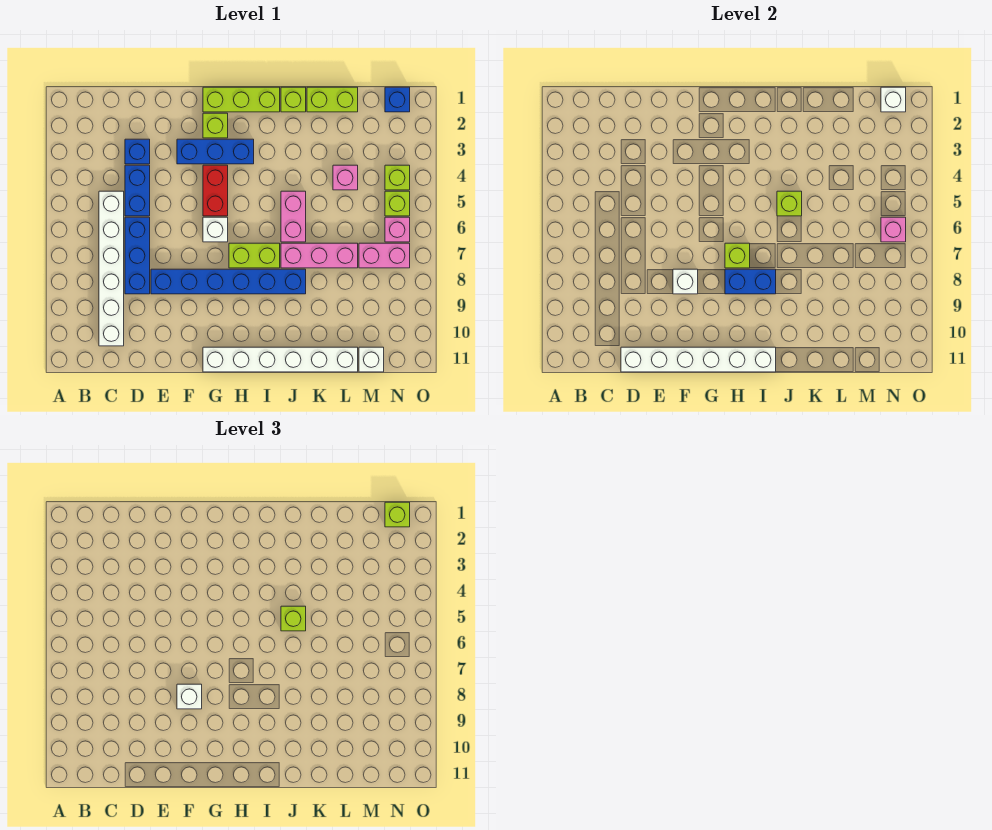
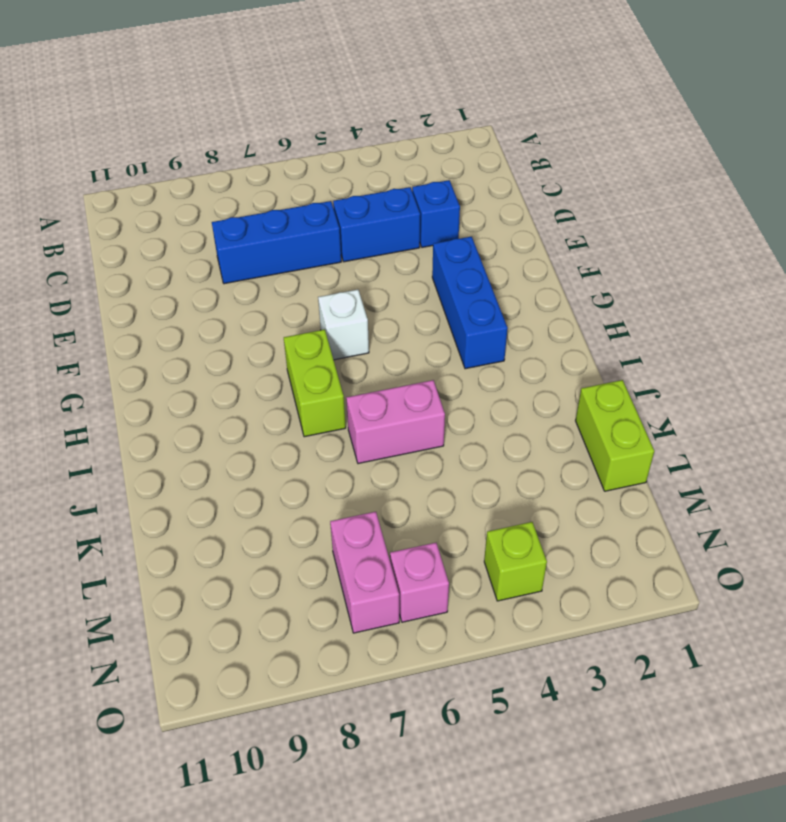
none -> white 1x6 brick [99,191,124,346]
none -> blue 1x6 brick [151,269,306,294]
none -> lime 1x3 brick [203,87,280,112]
none -> lime 1x1 brick [203,113,228,138]

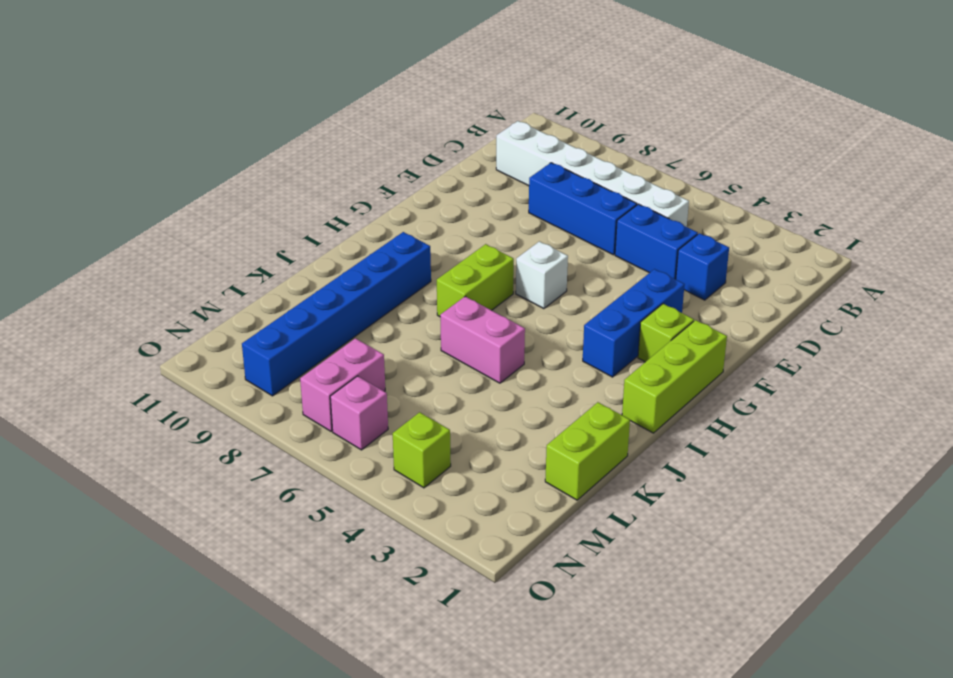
blue 1x6 brick [242,232,431,396] -> blue 1x6 brick moved to [151,269,306,294]
none -> red 1x2 brick [203,165,228,216]
none -> white 1x6 brick [203,347,358,372]
none -> lime 1x1 brick [281,87,306,112]
none -> pink 1x3 brick [281,243,358,268]

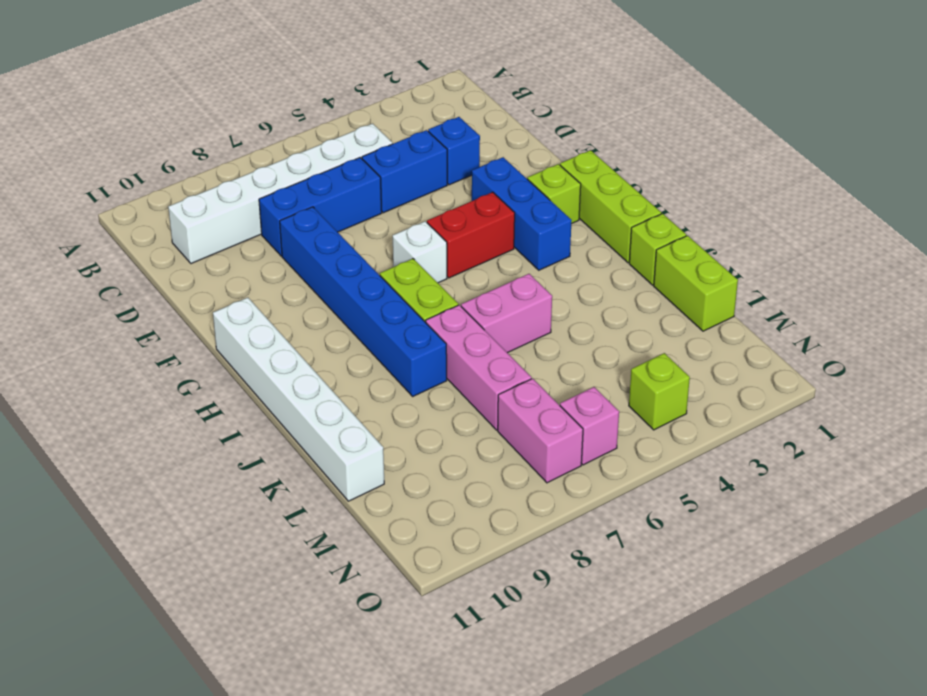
none -> pink 1x1 brick [333,165,358,190]
none -> white 1x1 brick [359,347,384,372]
none -> blue 1x1 brick [385,87,410,112]
none -> lime 1x1 brick [385,191,410,216]

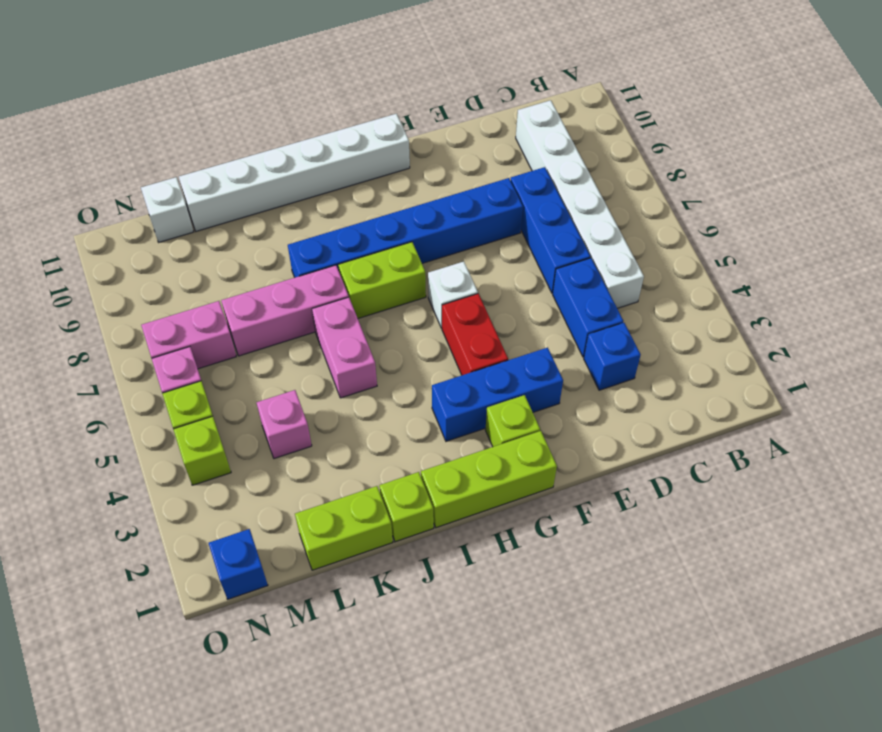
none -> white 1x6 brick [621,347,776,372]
none -> white 1x1 brick [673,269,698,294]
none -> lime 1x1 brick [725,243,750,268]
none -> blue 1x2 brick [725,269,776,294]

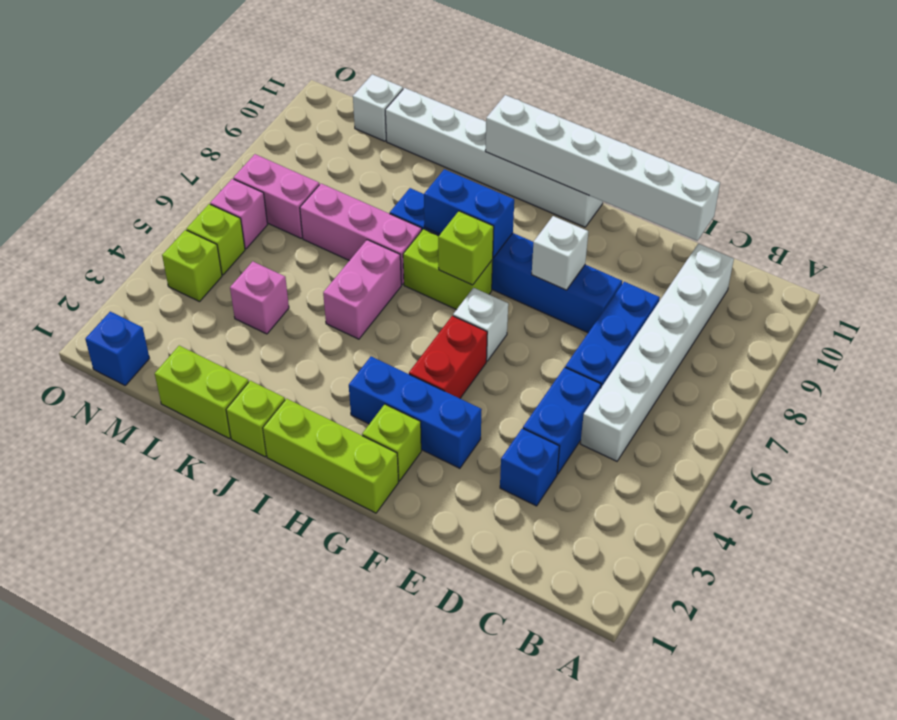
none -> lime 1x1 brick [777,191,802,216]
none -> white 1x1 brick [881,87,906,112]
none -> pink 1x1 brick [881,217,906,242]
none -> white 1x1 brick [177,684,202,709]

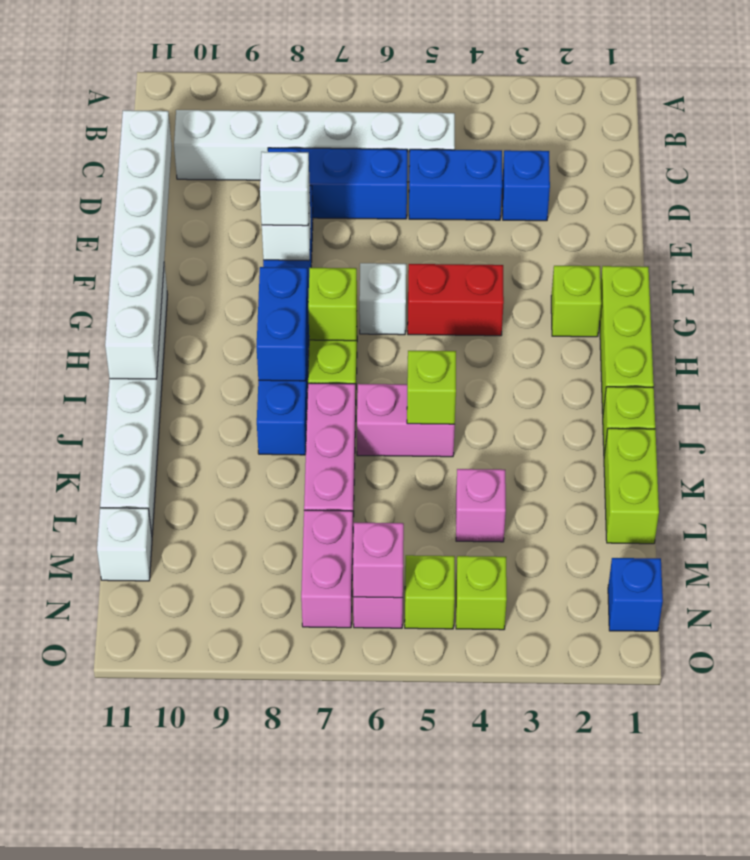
none -> blue 1x3 brick [177,139,254,164]
none -> white 1x1 brick [881,87,906,112]
none -> lime 1x1 brick [281,606,306,631]
none -> lime 1x1 brick [385,502,410,527]

